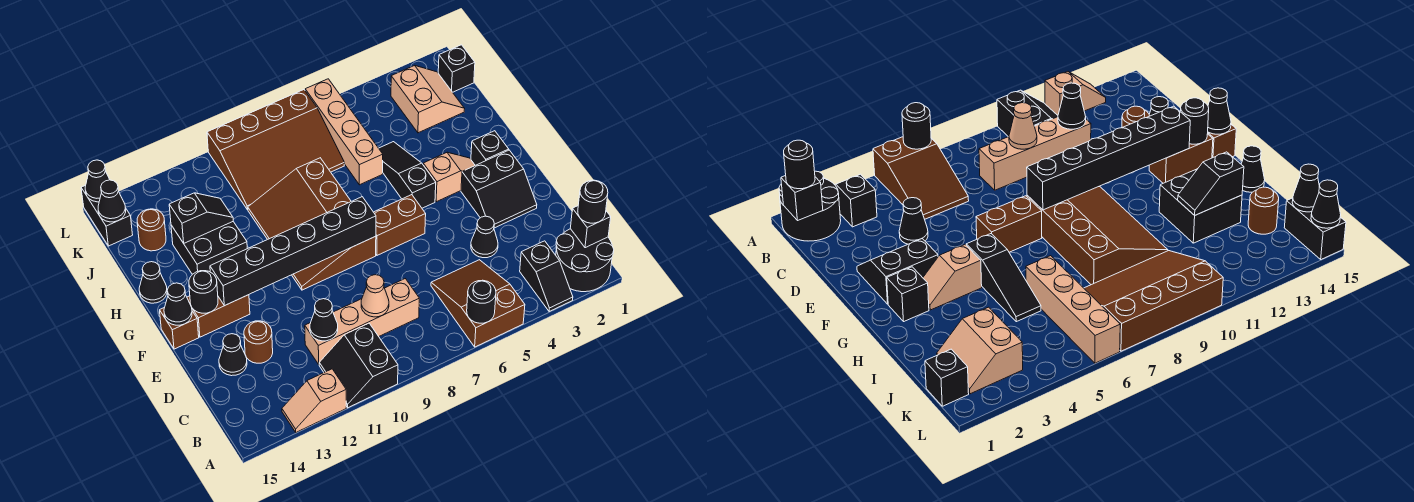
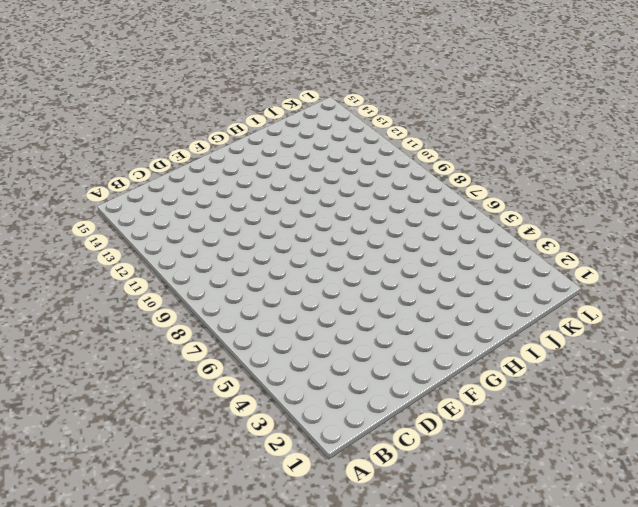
none -> black 2x2 round brick [556,229,614,292]
none -> black 1x2 slope [520,241,573,311]
none -> brown 2x3 slope [431,260,525,347]
none -> black 2x2 slope [319,323,398,408]

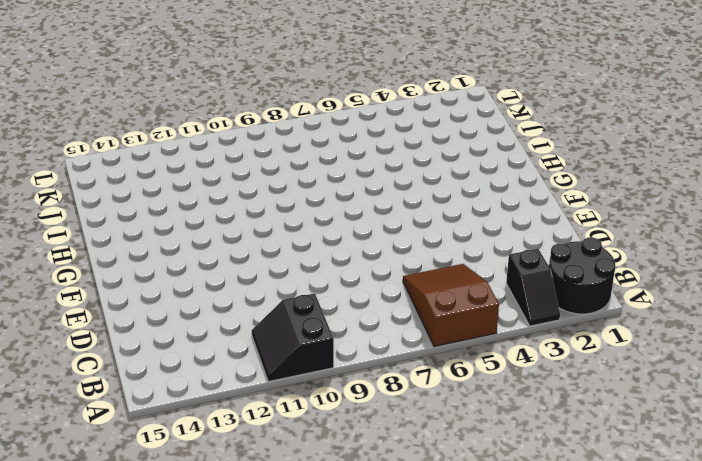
none -> tan 1x2 slope [282,369,346,432]
none -> tan 1x4 brick [305,279,419,364]
none -> black 1x1 cone [471,216,498,258]
none -> brown 1x1 round brick [244,321,273,363]

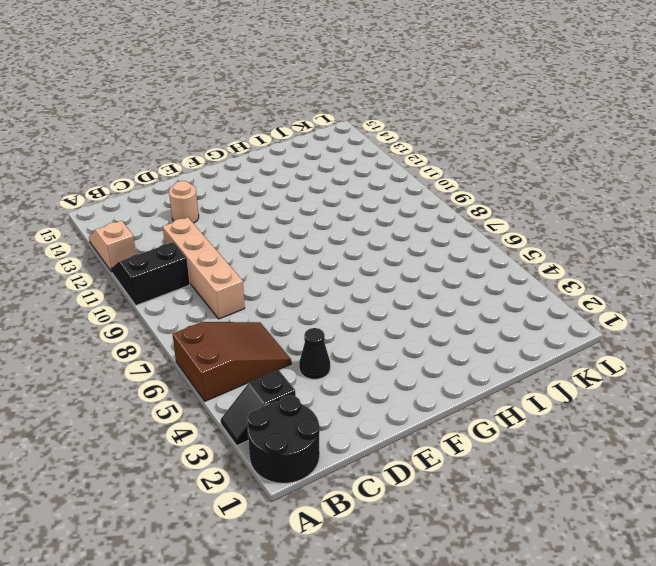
tan 1x1 round brick [169,181,199,223] -> brown 1x1 round brick [244,321,273,363]
none -> black 1x1 cone [219,334,247,376]
none -> black 2x2 slope [461,150,537,228]
none -> brown 1x2 brick [374,195,426,255]
none -> brown 3x4 slope [248,158,376,290]

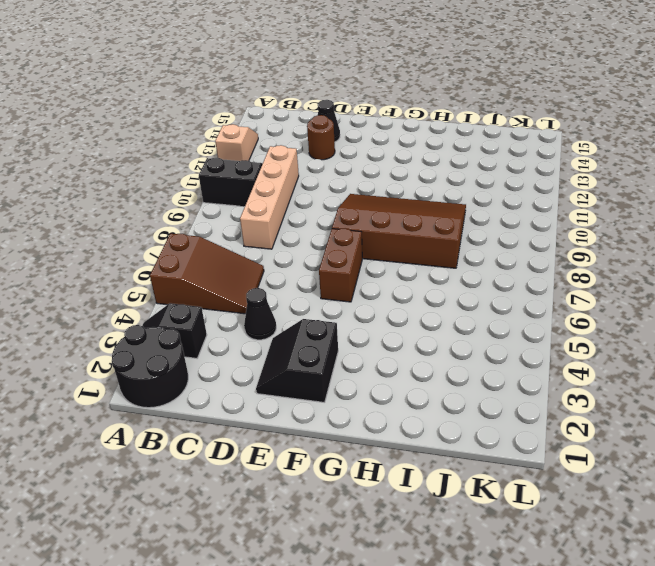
none -> brown 1x2 brick [187,295,250,337]
none -> brown 1x1 brick [160,307,199,349]
none -> black 1x1 brick [471,131,509,165]
none -> tan 1x2 slope [423,152,475,202]

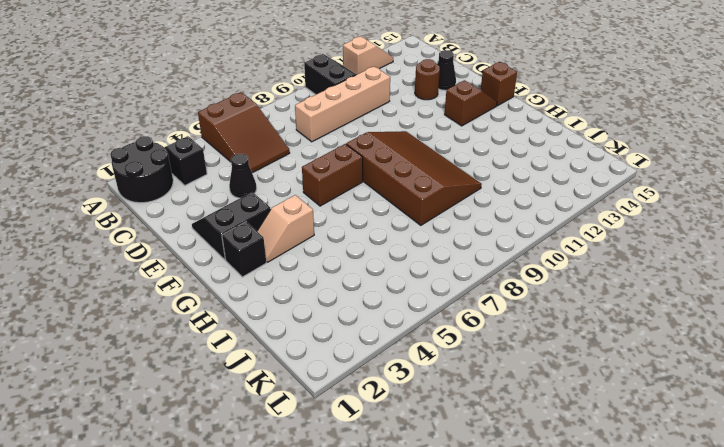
brown 1x2 slope [445,80,497,126] -> brown 1x2 brick [187,295,250,337]
none -> black 1x3 slope [379,142,436,208]
none -> black 2x2 brick [171,222,247,274]
none -> black 1x1 cone [139,262,167,303]
none -> tan 1x4 brick [305,79,383,185]

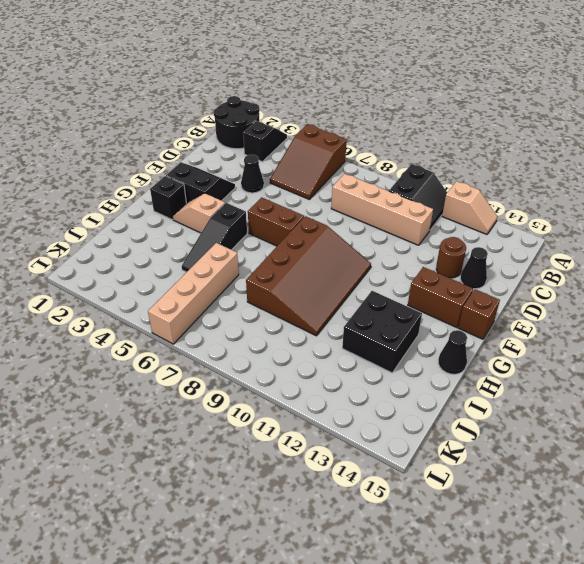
none -> tan 2x2 slope [391,65,465,133]
none -> brown 3x4 slope [207,90,344,210]
none -> brown 1x1 round brick [137,209,166,251]
none -> black 1x1 brick [438,45,475,92]

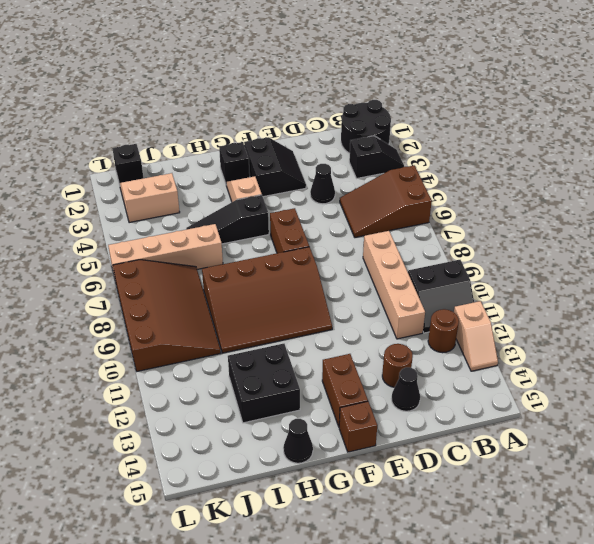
brown 1x1 round brick [428,309,459,353] -> brown 1x1 round brick moved to [137,209,166,251]
none -> black 1x2 brick [81,185,133,246]
none -> black 1x1 round brick [467,280,496,323]
none -> black 1x1 brick [570,206,611,248]
none -> tan 1x1 cone [361,275,389,317]

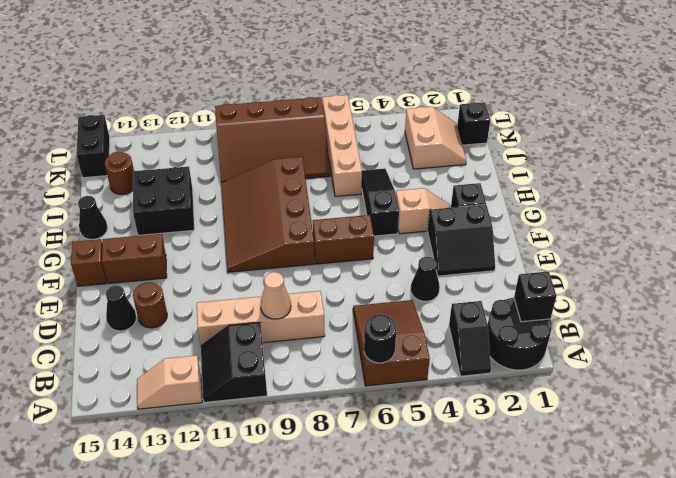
none -> black 1x1 cone [310,299,338,341]
none -> black 1x6 brick [210,197,376,306]
none -> black 1x1 round brick [189,271,218,313]
none -> black 1x1 cone [164,283,192,325]

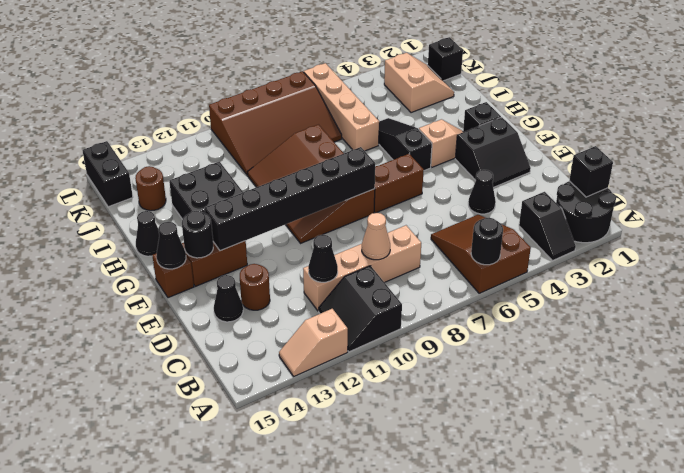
none -> black 1x2 slope [169,193,233,243]
none -> black 1x1 cone [98,180,126,222]
none -> black 1x1 cone [85,160,110,202]
none -> black 1x1 round brick [578,180,608,223]

